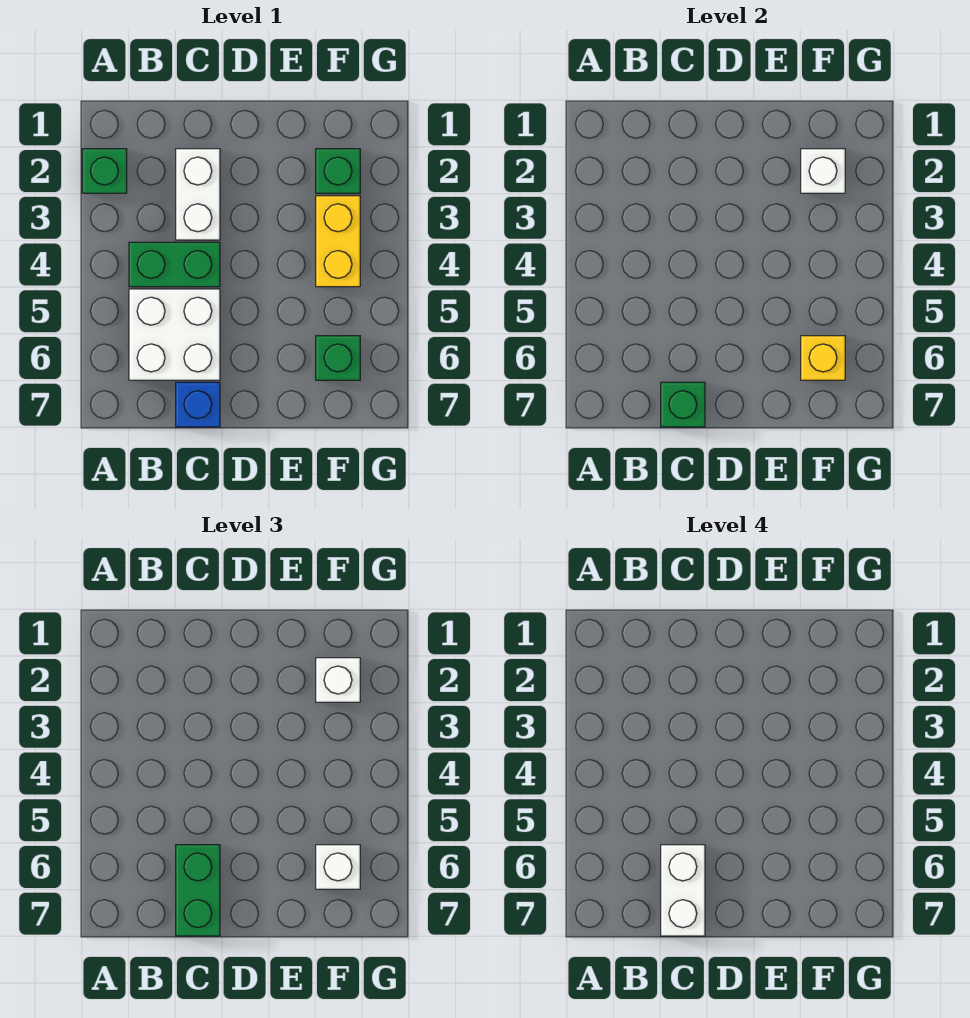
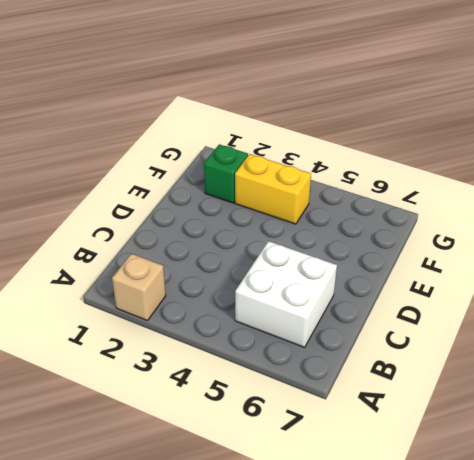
tan 1x1 brick [112,254,166,321] -> green 1x1 brick [82,149,127,193]
none -> green 1x2 brick [129,242,220,287]
none -> white 1x2 brick [176,149,220,240]
none -> blue 1x1 brick [176,382,220,427]

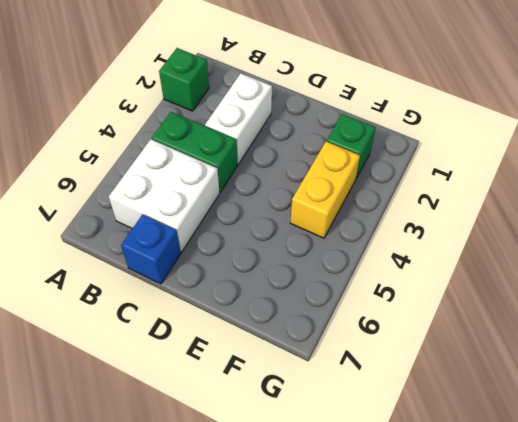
none -> green 1x1 brick [316,336,360,380]
none -> green 1x1 brick [661,382,705,427]
none -> white 1x1 brick [801,149,845,193]

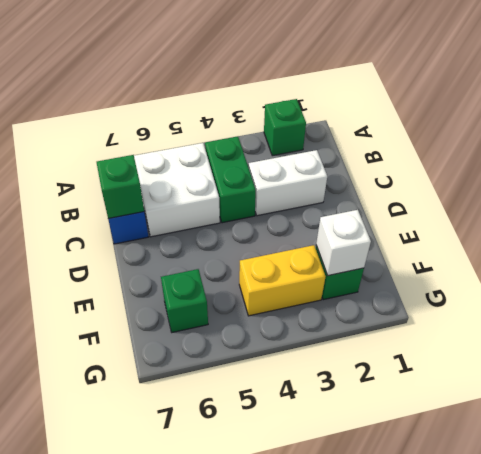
none -> yellow 1x1 brick [801,336,845,380]
none -> green 1x2 brick [176,845,220,936]
none -> white 1x1 brick [316,658,360,702]

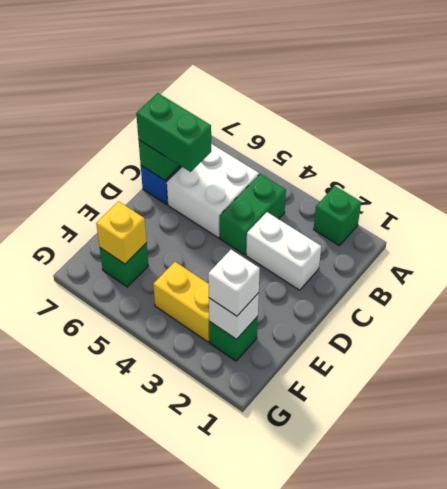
none -> white 1x1 brick [316,845,360,889]
none -> white 1x2 brick [661,845,705,936]

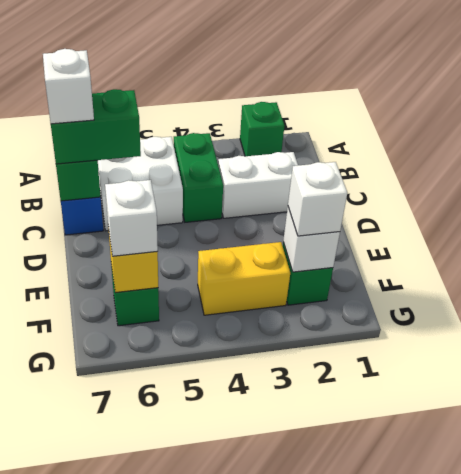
white 1x1 brick [43,49,94,124] -> white 1x2 brick [661,845,705,936]

